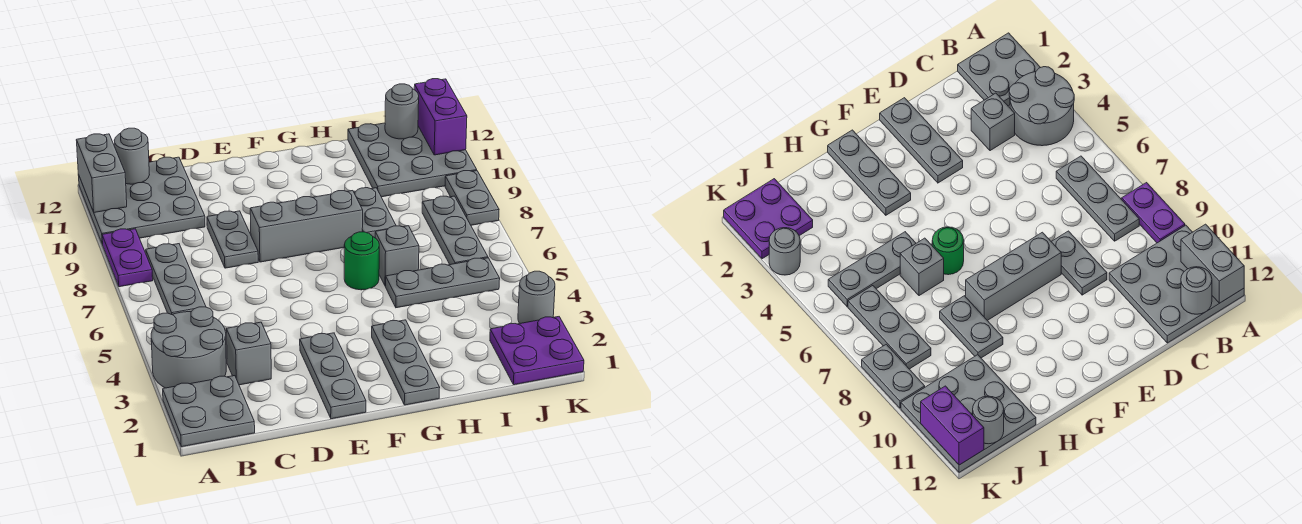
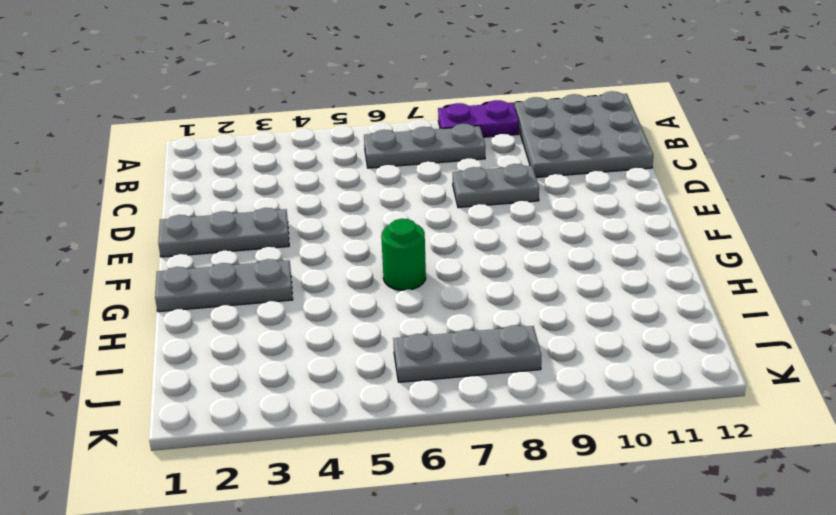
none -> grey 2x2 plate [163,376,255,447]
none -> grey 2x2 round brick [151,307,226,388]
none -> grey 1x1 brick [226,322,271,385]

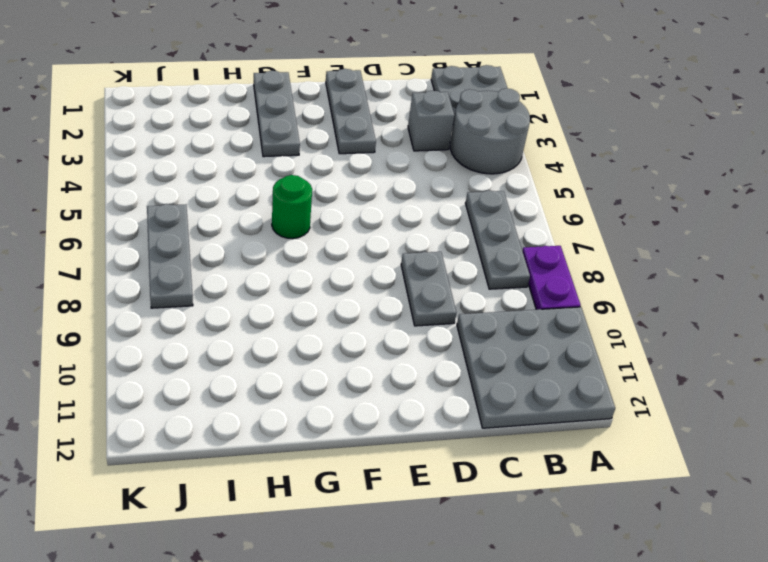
none -> grey 1x3 brick [250,191,363,262]
none -> grey 1x3 plate [386,258,500,308]
none -> grey 1x1 brick [375,226,419,286]

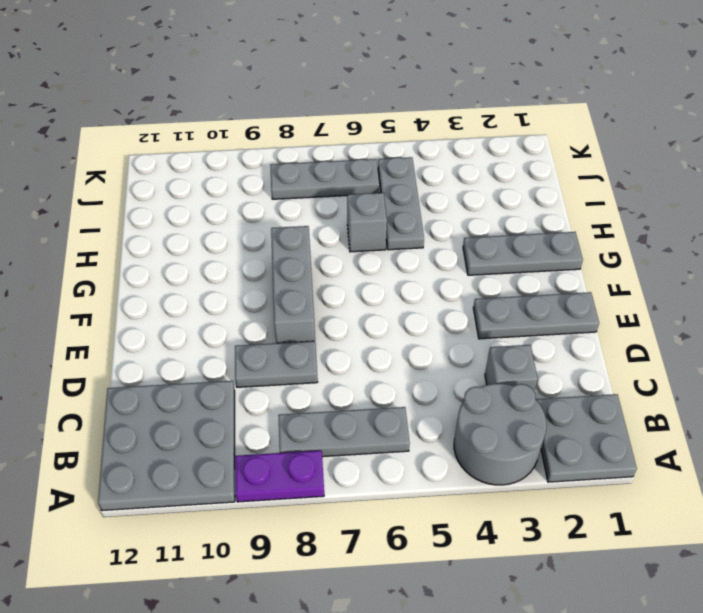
none -> green 1x1 round brick [344,232,379,290]
none -> grey 1x2 plate [354,188,396,238]
none -> grey 3x3 plate [348,123,477,197]

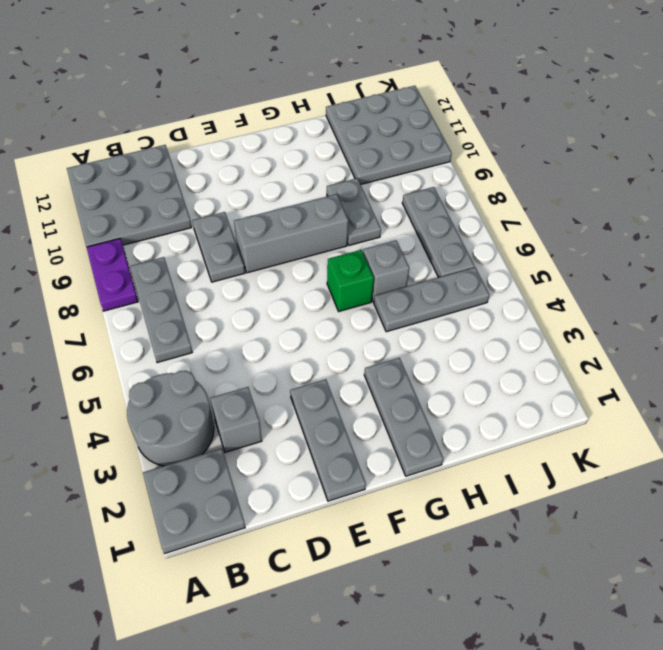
green 1x1 brick [327,250,374,311] -> green 1x1 round brick [344,232,379,290]
none -> purple 2x2 plate [490,317,584,385]
none -> grey 1x1 round brick [518,271,555,323]
none -> grey 1x2 plate [445,171,499,225]

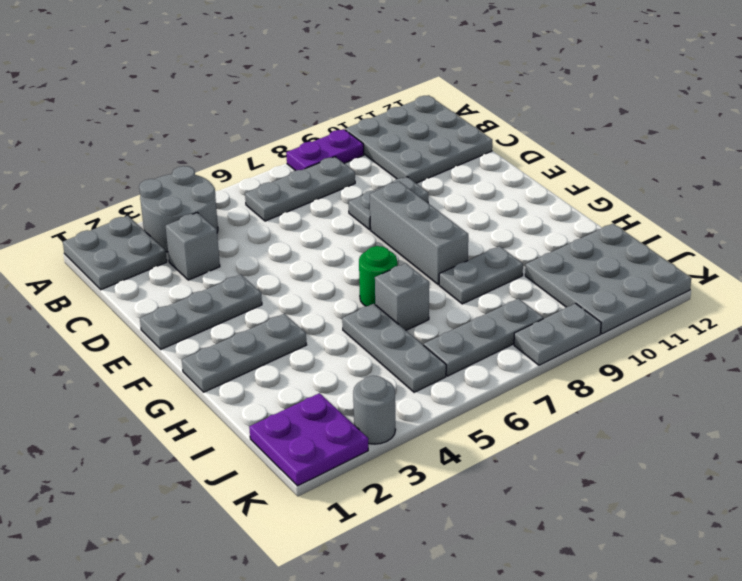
none -> grey 1x2 brick [76,134,127,212]
none -> grey 1x1 round brick [114,128,149,184]
none -> grey 1x1 round brick [385,84,419,139]

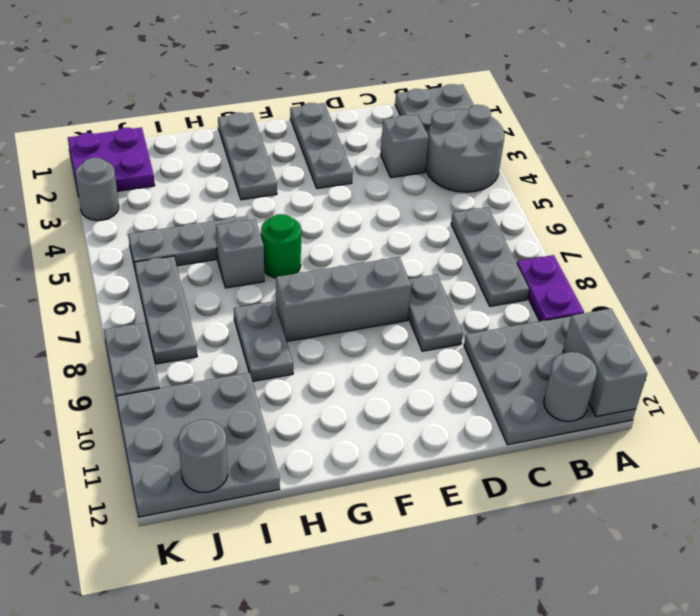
none -> purple 1x2 brick [414,79,467,155]

